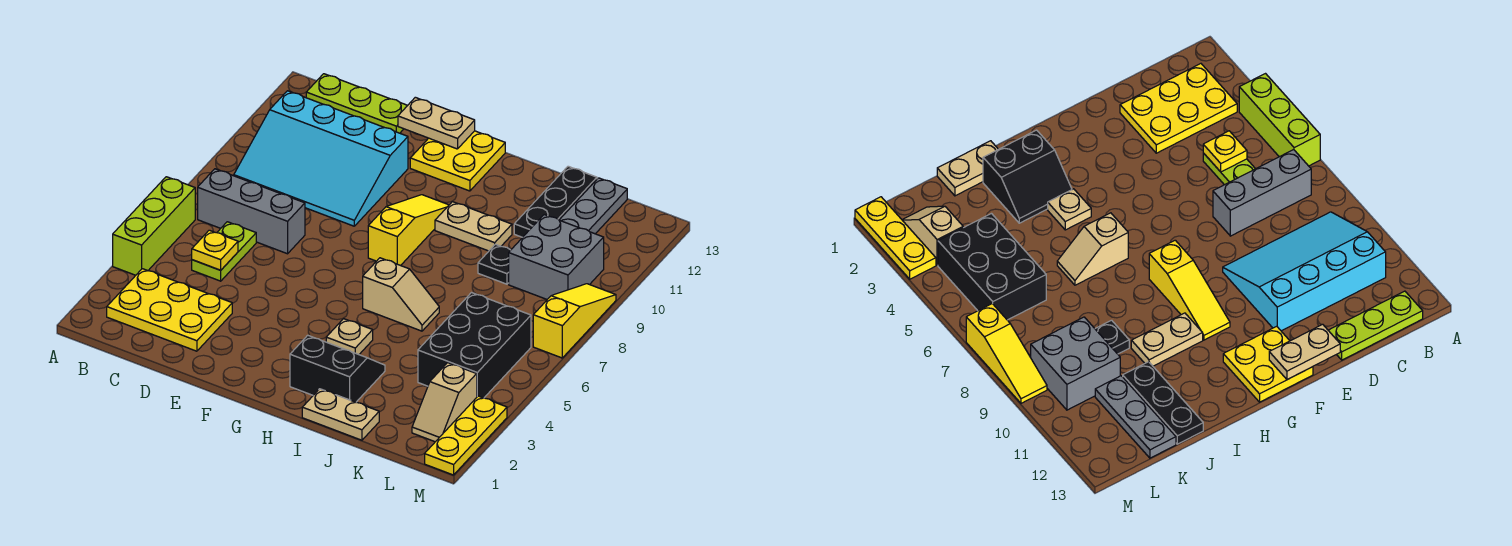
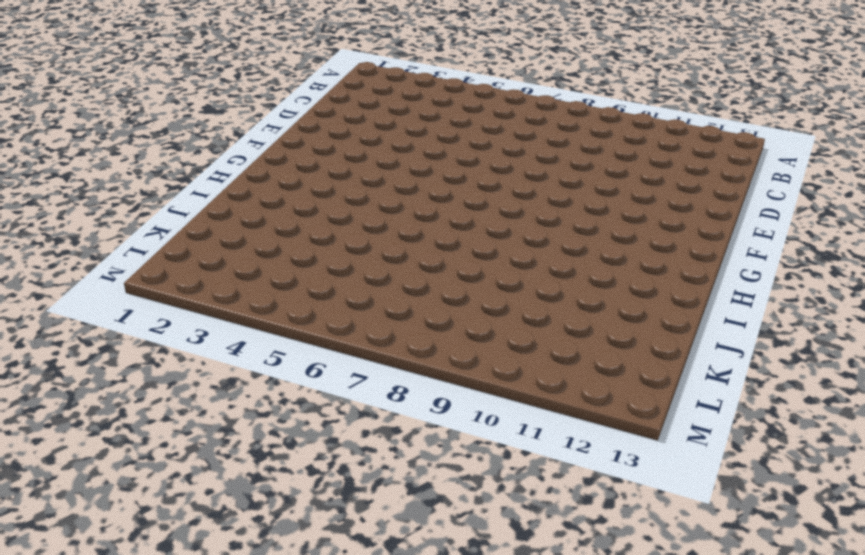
none -> lime 1x3 brick [113,177,195,275]
none -> yellow 2x3 plate [107,269,232,351]
none -> grey 1x3 brick [198,169,305,254]

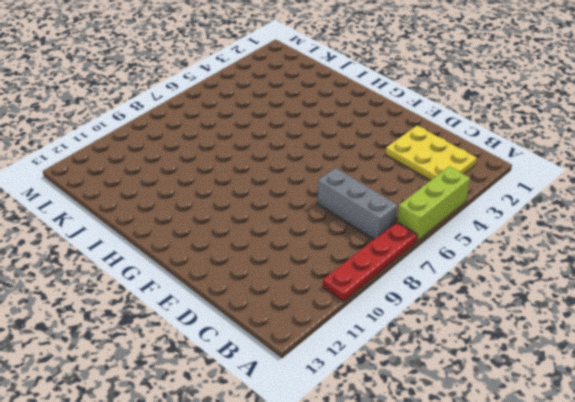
red 1x4 plate [323,222,417,301] -> none
none -> cyan 3x4 slope [234,91,408,226]
none -> lime 1x3 plate [306,74,408,133]
none -> lime 1x2 plate [192,222,256,281]

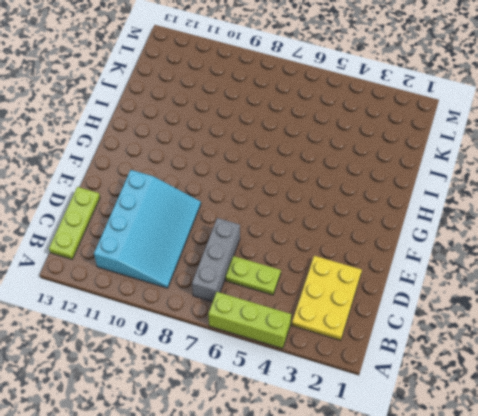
none -> yellow 2x2 plate [410,131,505,191]
none -> yellow 1x3 slope [368,195,449,266]
none -> black 2x2 slope [290,335,385,402]

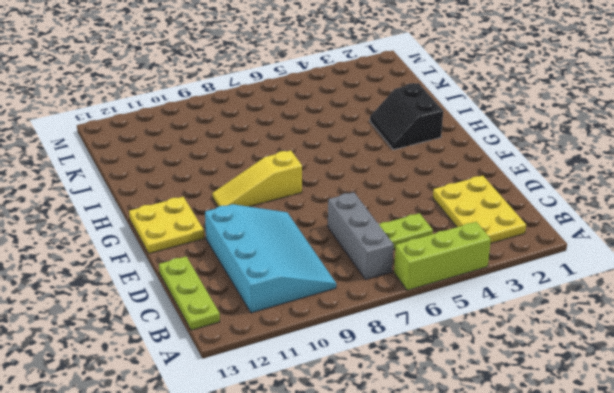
none -> tan 1x1 plate [326,319,373,355]
none -> tan 1x2 slope [363,258,439,331]
none -> tan 1x2 plate [435,202,512,251]

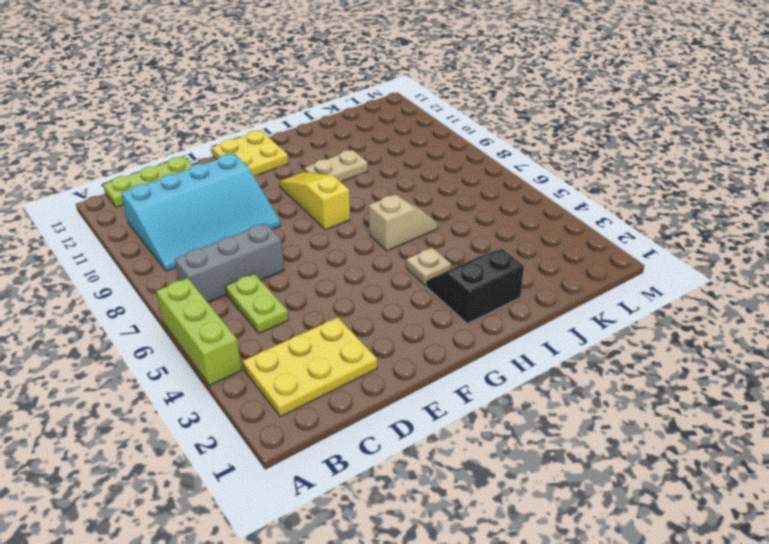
none -> tan 1x2 plate [302,389,379,440]
none -> black 1x1 plate [478,244,510,284]
none -> black 1x3 plate [514,166,597,237]

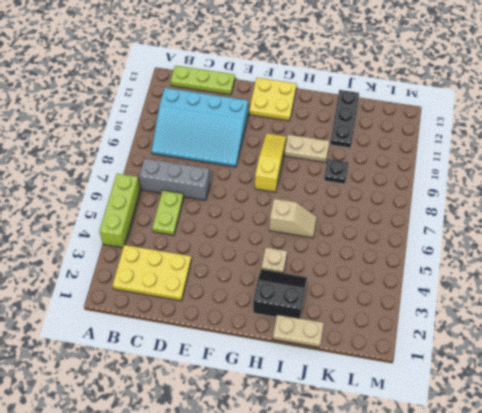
none -> black 2x3 brick [418,293,531,398]
none -> grey 2x2 brick [509,215,604,299]
none -> grey 1x3 plate [560,178,627,234]

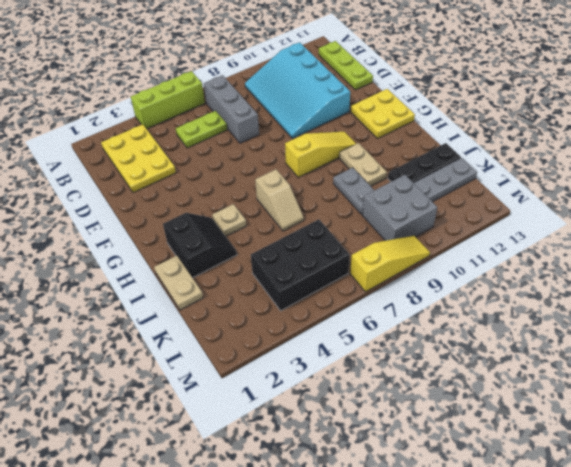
grey 1x2 plate [333,168,374,214] -> black 1x1 plate [478,244,510,284]
none -> tan 1x2 slope [412,363,477,442]
none -> yellow 1x3 plate [425,396,507,475]
none -> yellow 1x1 plate [192,230,238,270]

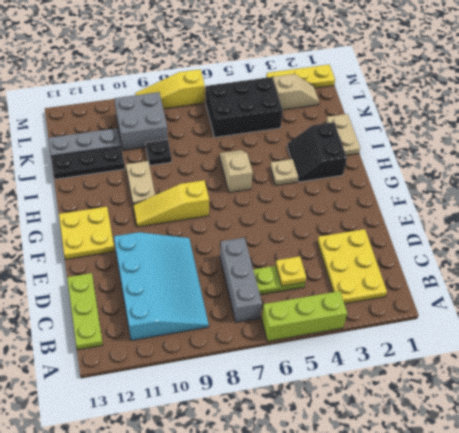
none -> tan 1x2 plate [398,97,475,149]

